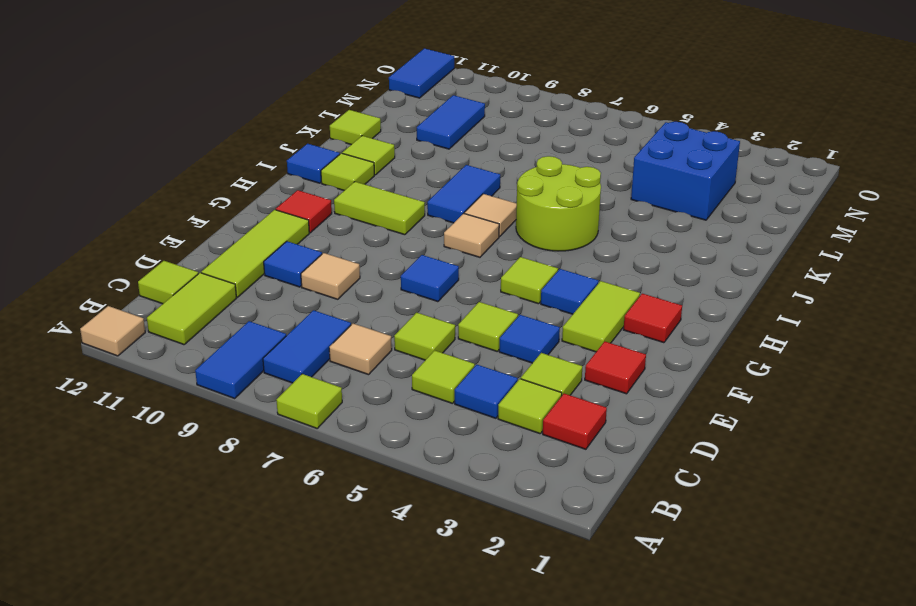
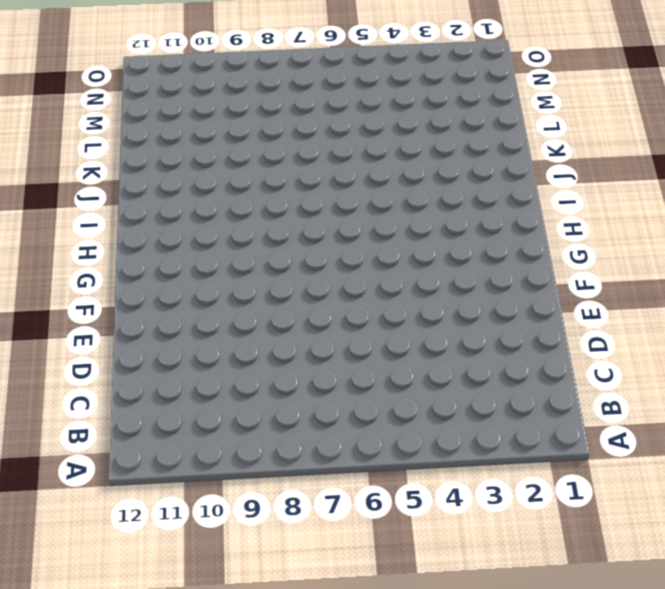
none -> lime 1x1 tile [276,374,342,428]
none -> blue 1x2 tile [195,321,286,399]
none -> tan 1x1 tile [80,306,145,356]
none -> blue 1x2 tile [263,310,351,383]

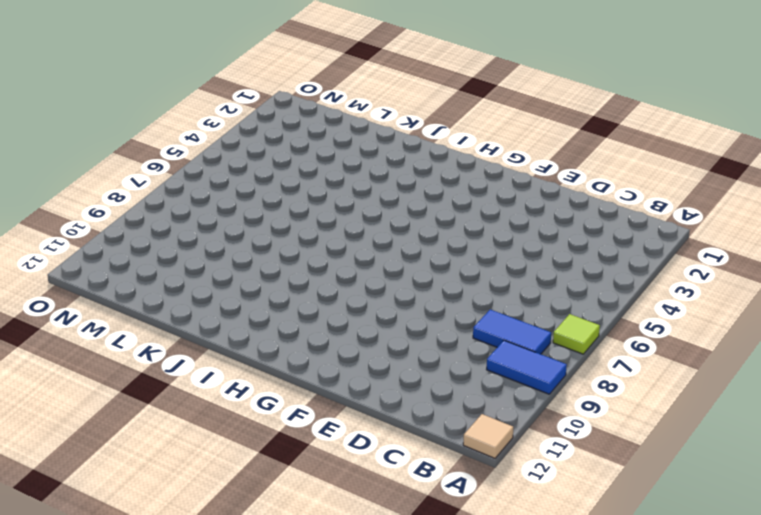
none -> lime 1x2 tile [147,273,236,345]
none -> red 1x1 tile [543,394,607,449]
none -> lime 1x1 tile [498,379,562,434]
none -> blue 1x1 tile [455,365,518,418]

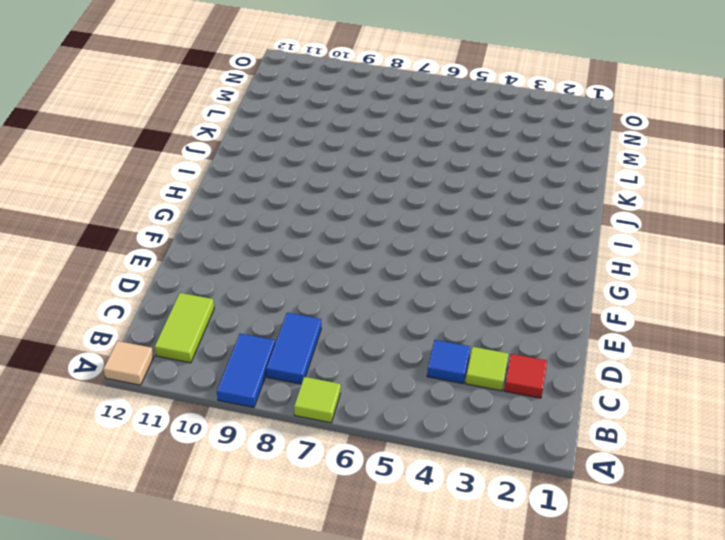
none -> lime 1x1 tile [412,350,475,404]
none -> tan 1x1 tile [329,324,392,375]
none -> lime 1x1 tile [138,261,198,304]
none -> lime 1x1 tile [521,353,582,395]

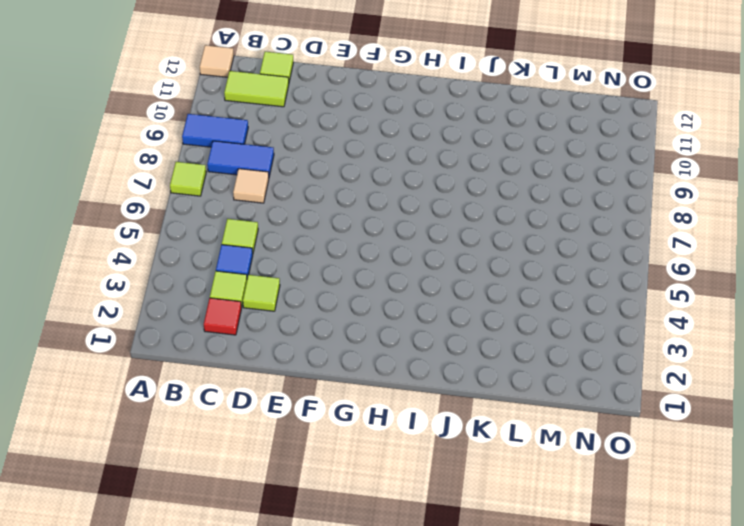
none -> lime 1x1 tile [394,313,455,360]
none -> lime 1x3 tile [201,210,309,297]
none -> red 1x1 tile [585,341,646,394]
none -> blue 1x1 tile [499,315,560,363]

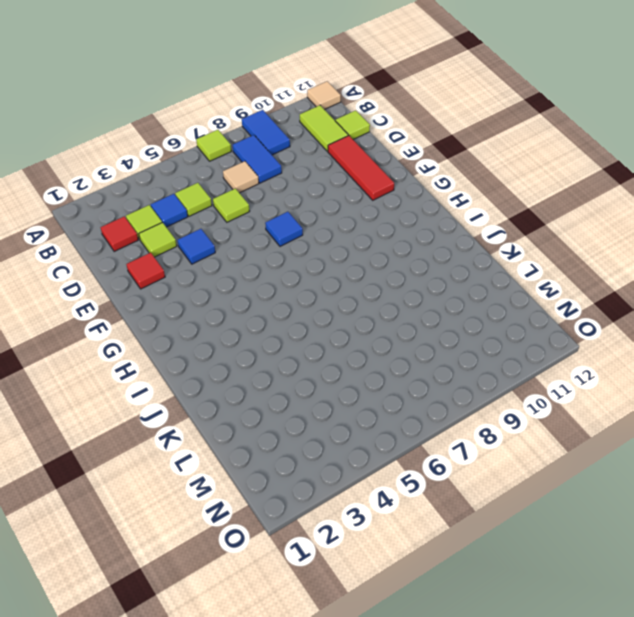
red 1x3 tile [328,135,394,200] -> lime 1x3 tile [201,210,309,297]
none -> lime 1x1 tile [458,302,518,351]
none -> tan 1x1 tile [301,253,360,299]
none -> blue 1x1 tile [264,241,322,287]
none -> lime 1x2 tile [562,281,640,352]

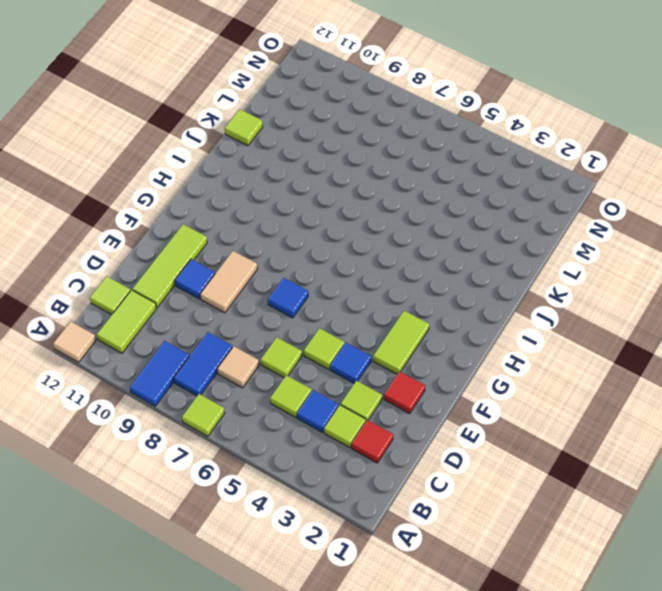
tan 1x2 tile [200,251,257,313] -> tan 1x1 tile [301,253,360,299]
none -> red 1x1 tile [624,294,682,343]
none -> blue 1x1 tile [541,269,599,314]
none -> lime 1x1 tile [501,257,558,304]
none -> red 1x1 tile [276,190,332,233]

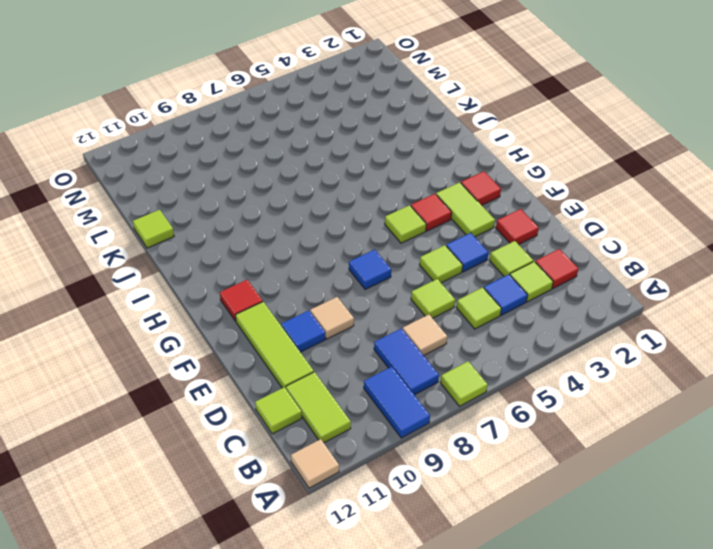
red 1x1 tile [411,194,452,231] -> blue 1x1 tile [541,269,599,314]
none -> tan 1x1 tile [444,213,499,257]
none -> lime 1x2 tile [334,182,425,235]
none -> lime 2x2 round brick [516,156,601,251]
none -> tan 1x1 tile [464,194,517,237]

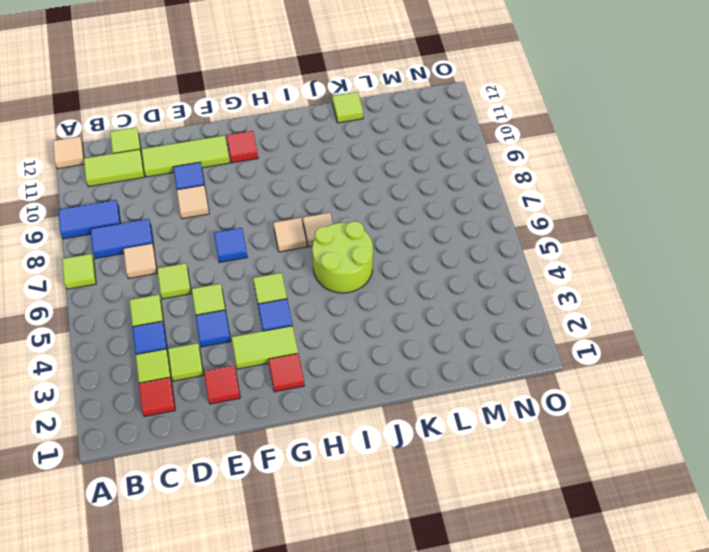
none -> lime 1x2 tile [334,182,425,235]
none -> blue 1x2 tile [427,165,500,223]
none -> lime 1x1 tile [321,153,374,190]
none -> blue 1x1 tile [287,144,340,183]

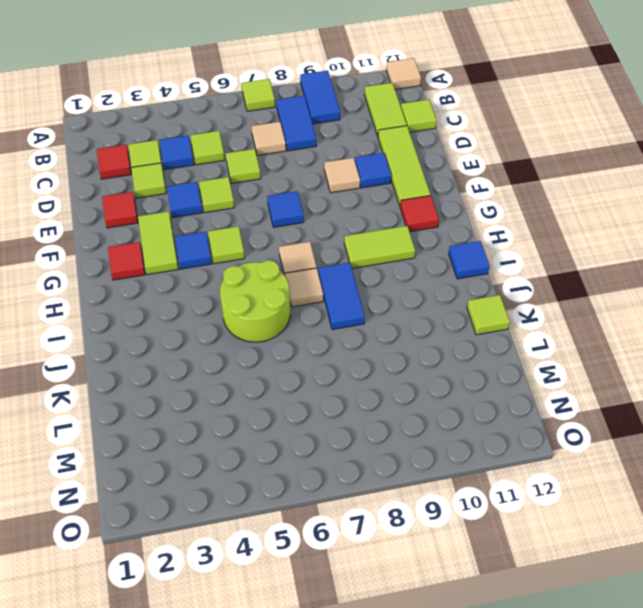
none -> lime 1x1 tile [321,153,374,190]
none -> lime 1x1 tile [342,136,395,175]
none -> blue 2x2 brick [631,122,740,220]
none -> blue 1x2 tile [417,95,485,149]

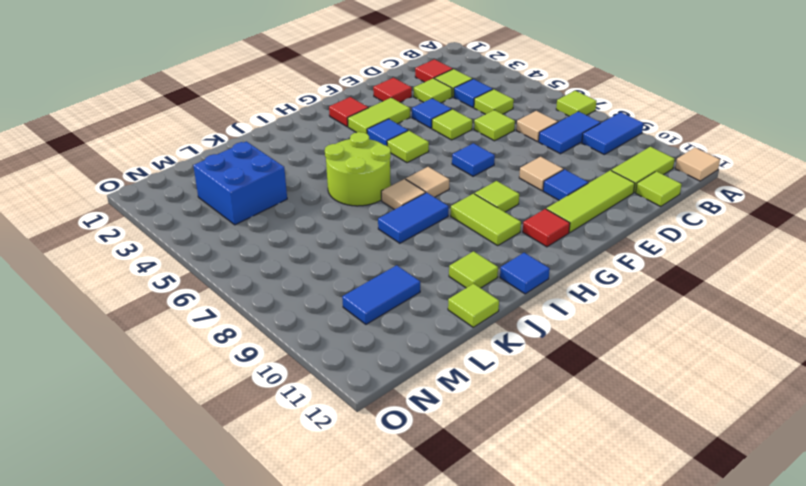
lime 1x1 tile [475,181,519,212] -> lime 1x1 tile moved to [321,153,374,190]
none -> blue 1x2 tile [389,48,454,98]

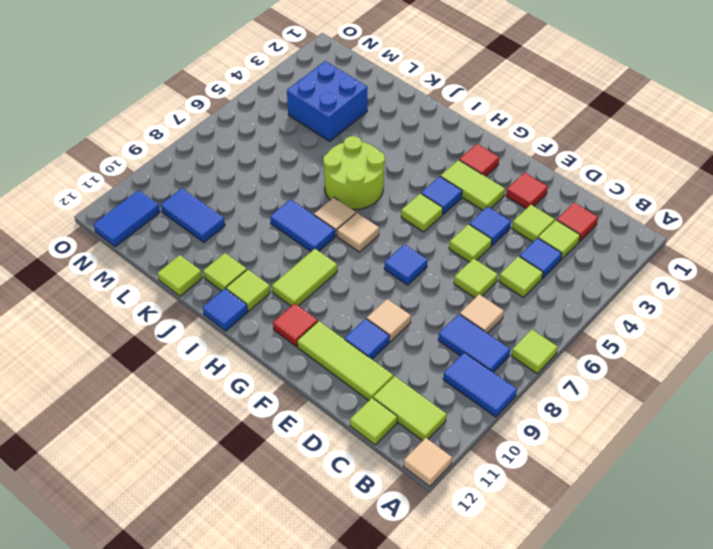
blue 1x2 tile [94,190,160,247] -> blue 1x2 tile turned to [389,48,454,98]

